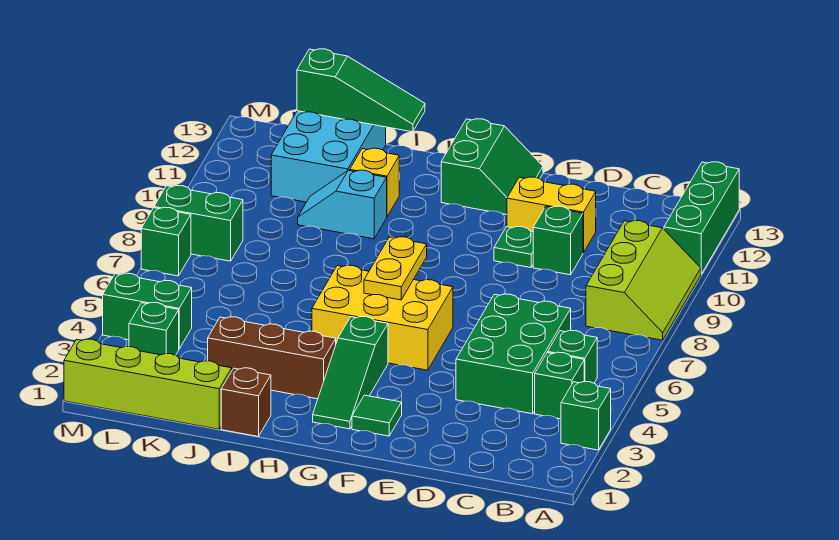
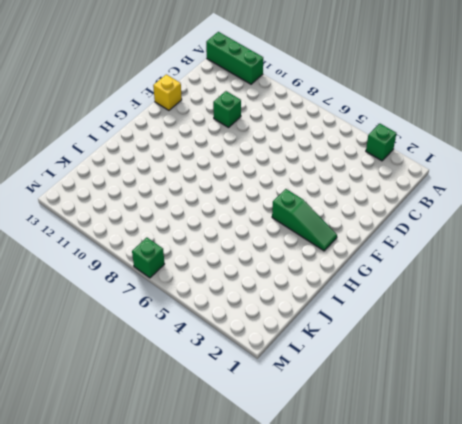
yellow 1x1 brick [153,74,182,110] -> yellow 1x1 brick moved to [350,148,399,216]
none -> lime 2x3 slope [586,221,701,340]
none -> green 1x1 brick [535,352,584,419]
none -> green 1x1 brick [548,330,597,383]

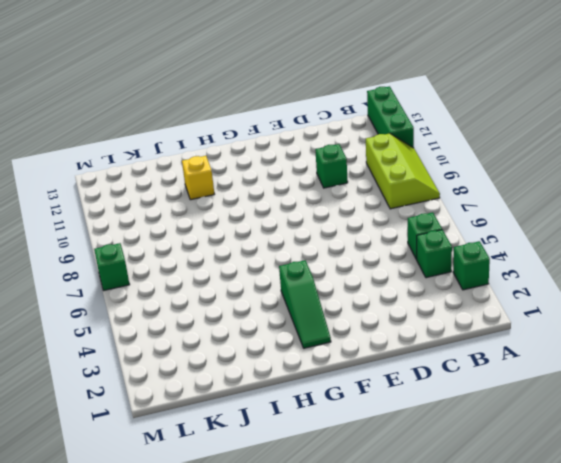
none -> green 2x3 brick [456,294,571,414]
none -> yellow 1x2 brick [507,177,596,253]
none -> green 1x1 plate [494,227,533,268]

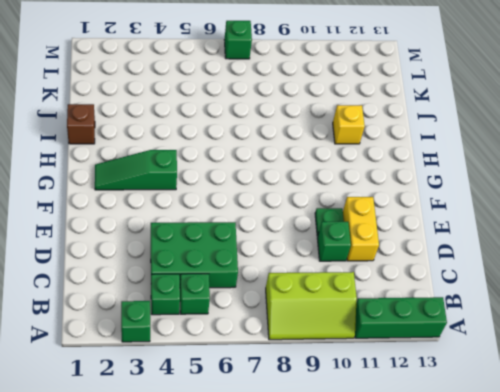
none -> green 1x1 tile [352,395,402,436]
none -> yellow 2x3 brick [312,265,453,370]
none -> green 2x2 slope [441,119,543,215]

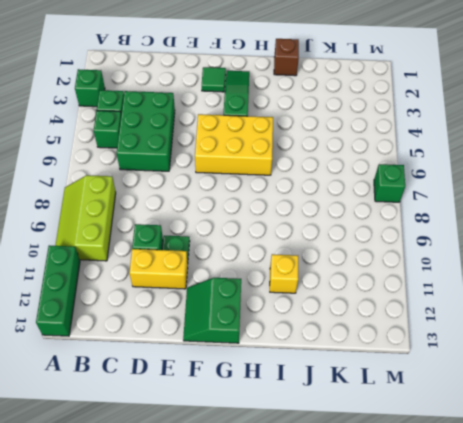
none -> brown 1x3 brick [208,317,336,399]
none -> cyan 1x2 slope [298,170,387,239]
none -> lime 1x4 brick [64,339,232,429]

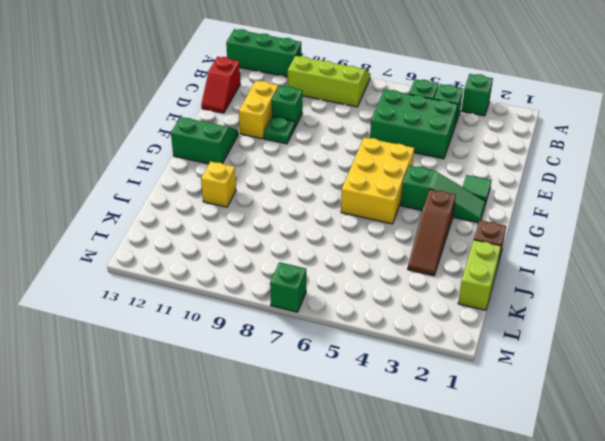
red 1x2 slope [201,57,240,113] -> none
brown 1x3 slope [408,189,456,276] -> brown 1x3 brick [208,317,336,399]
lime 1x2 brick [458,240,501,310] -> lime 1x4 brick [64,339,232,429]
none -> cyan 1x2 slope [298,170,387,239]
none -> cyan 2x3 brick [271,111,386,202]
none -> green 1x1 brick [129,303,179,355]

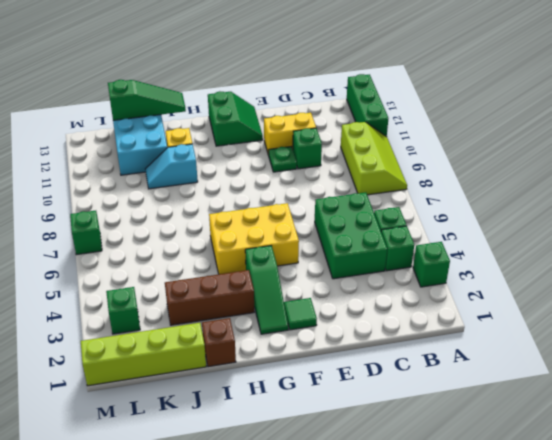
none -> green 1x2 brick [103,273,192,349]
none -> green 1x2 brick [154,186,243,261]
none -> yellow 1x2 plate [364,237,427,300]

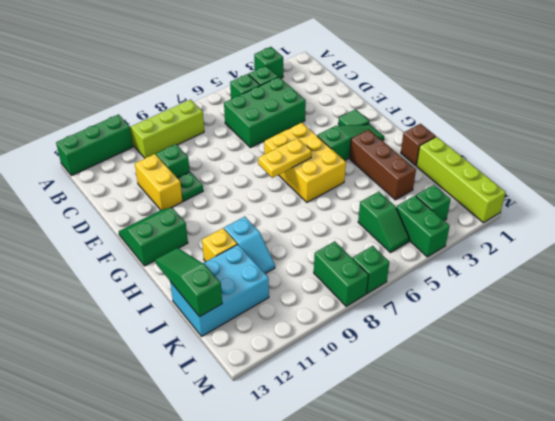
green 1x2 slope [358,192,409,253] -> none

